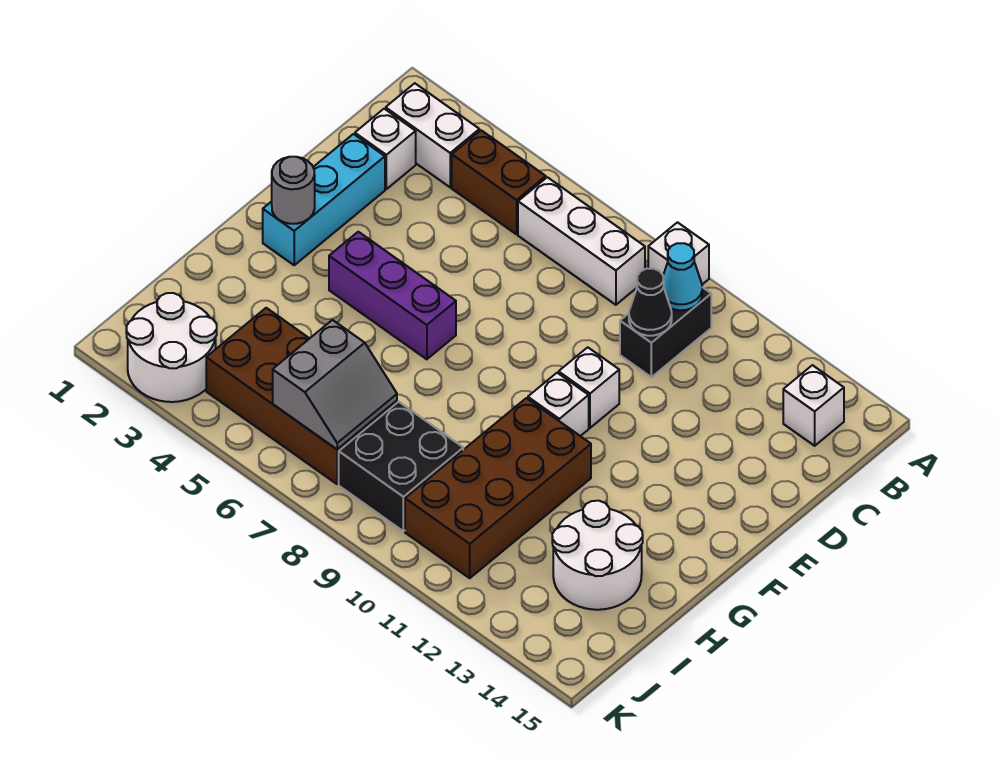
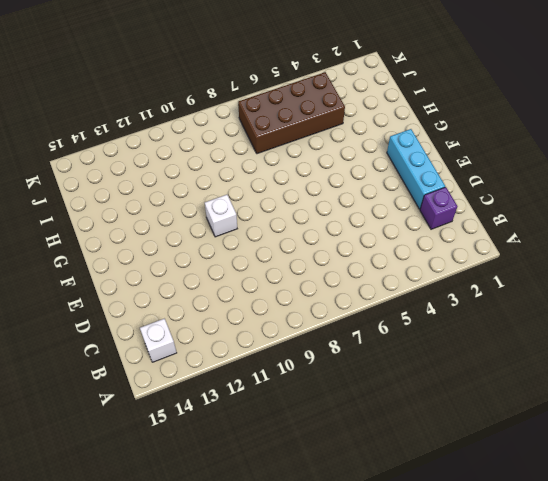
purple 1x1 brick [420,187,457,229] -> white 1x1 brick [355,109,416,189]
none -> white 1x1 brick [648,222,709,284]
none -> white 1x2 brick [386,83,479,187]
none -> brown 1x2 brick [452,130,546,234]

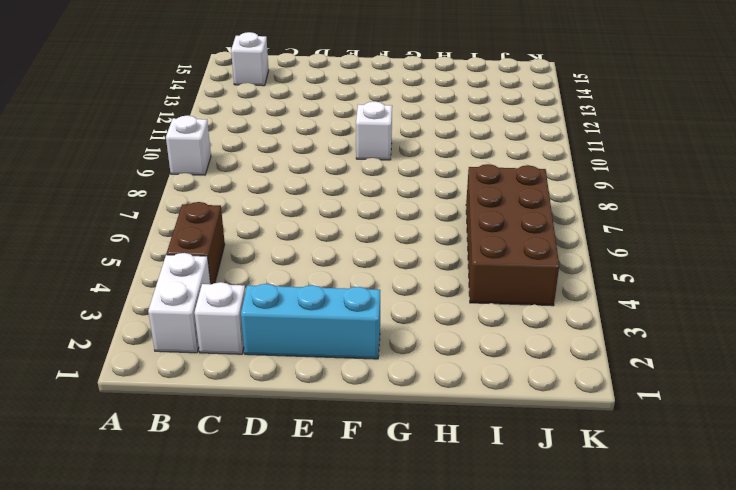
none -> white 1x3 brick [518,177,645,305]
none -> black 1x2 brick [620,287,711,377]
none -> white 1x1 brick [559,347,619,428]

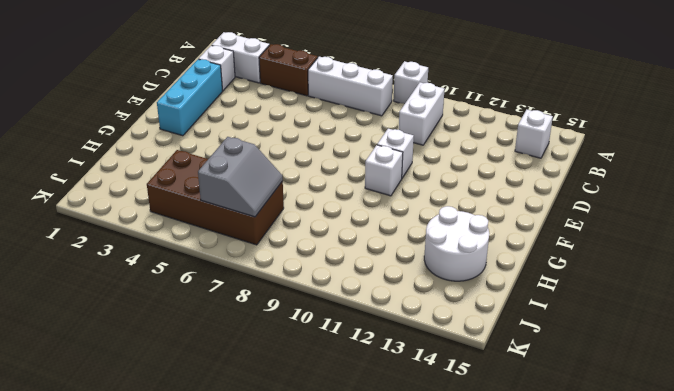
white 1x2 brick [399,82,445,145] -> black 1x2 brick [620,287,711,377]
none -> purple 1x3 brick [329,232,456,359]
none -> brown 2x4 brick [405,398,591,578]
none -> black 2x2 brick [339,402,463,531]

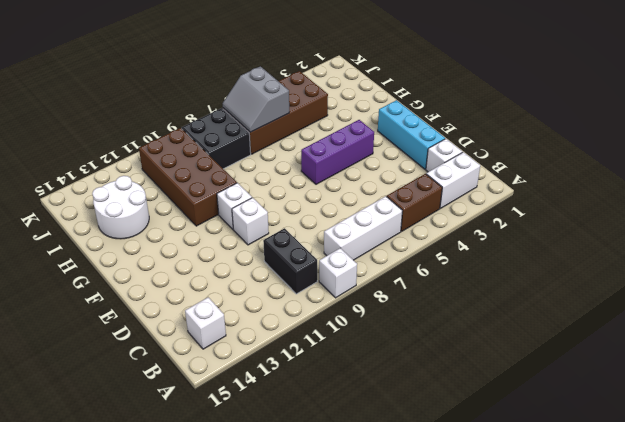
none -> white 2x2 round brick [126,293,217,402]
none -> cyan 1x1 cone [663,243,702,310]
none -> black 1x1 cone [629,269,672,336]

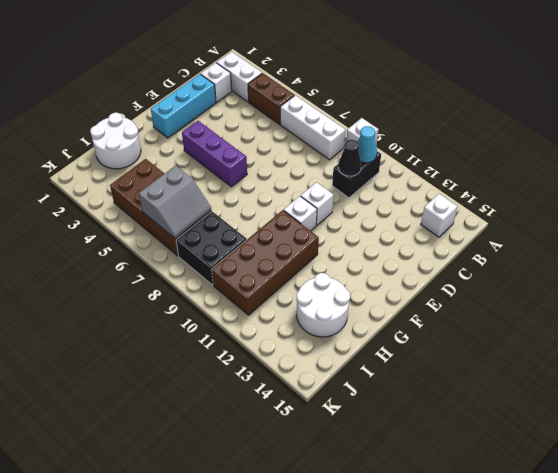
white 2x2 round brick [90,113,141,169] -> white 2x2 round brick moved to [126,293,217,402]
none -> grey 1x1 round brick [272,157,315,224]

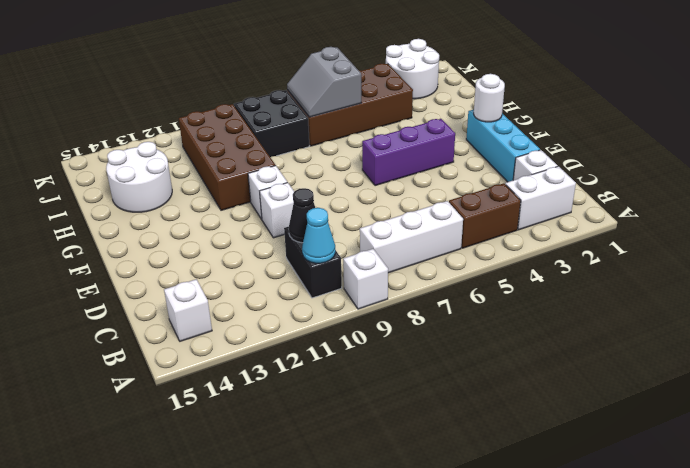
white 1x1 round brick [474,74,505,122] -> grey 1x1 round brick [272,157,315,224]

